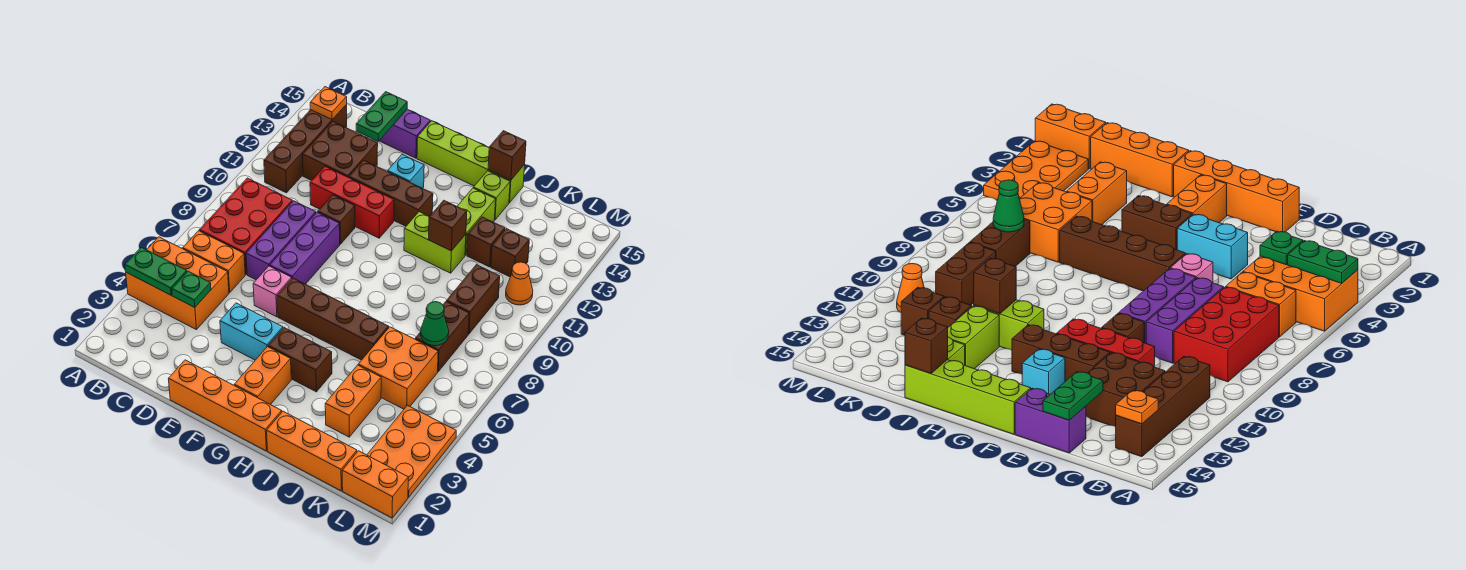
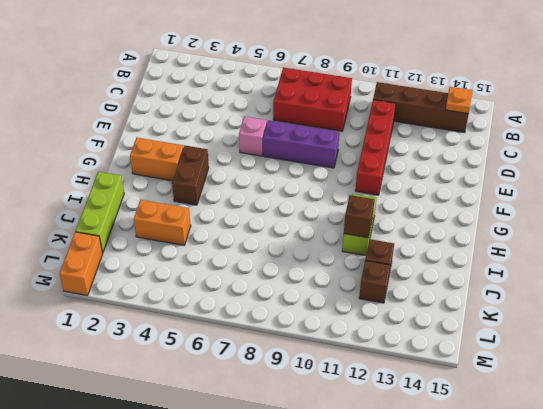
red 1x4 brick [355,100,396,195] -> red 1x3 brick [310,166,394,238]
lime 1x3 brick [76,172,124,253] -> orange 1x3 brick [267,411,357,491]
none -> orange 2x3 brick [126,237,229,330]
none -> orange 1x2 brick [183,231,245,293]
none -> brown 2x2 brick [303,121,378,181]
none -> purple 1x3 brick [246,201,316,280]

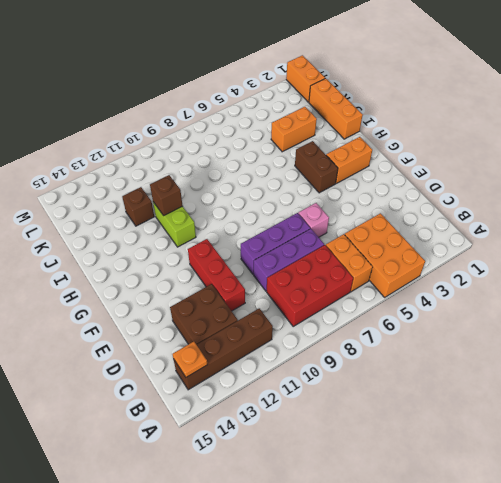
none -> purple 1x2 brick [379,109,430,158]
none -> orange 1x4 brick [169,360,282,451]
none -> cyan 1x2 brick [220,303,283,360]
none -> brown 1x1 brick [318,195,355,244]

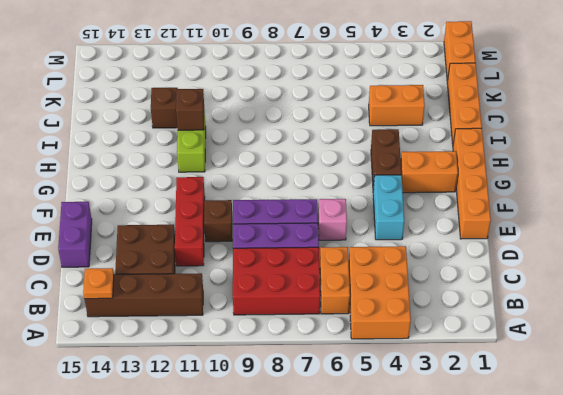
none -> brown 1x3 brick [349,160,433,226]
none -> brown 1x4 brick [277,278,389,360]
none -> cyan 1x1 brick [388,155,424,188]
none -> lime 1x4 brick [417,121,525,203]

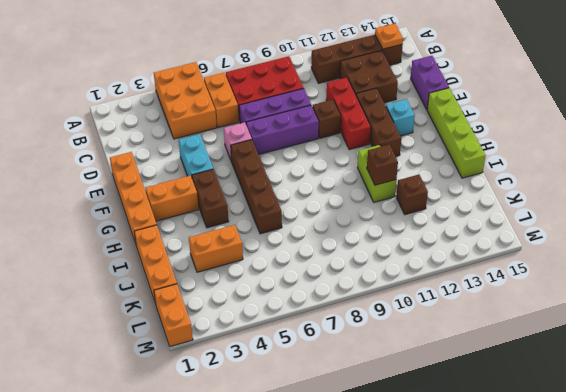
none -> lime 1x2 brick [457,188,496,255]
none -> lime 1x1 brick [473,171,510,220]
none -> orange 2x2 brick [358,327,438,409]
none -> brown 1x2 brick [415,302,469,372]

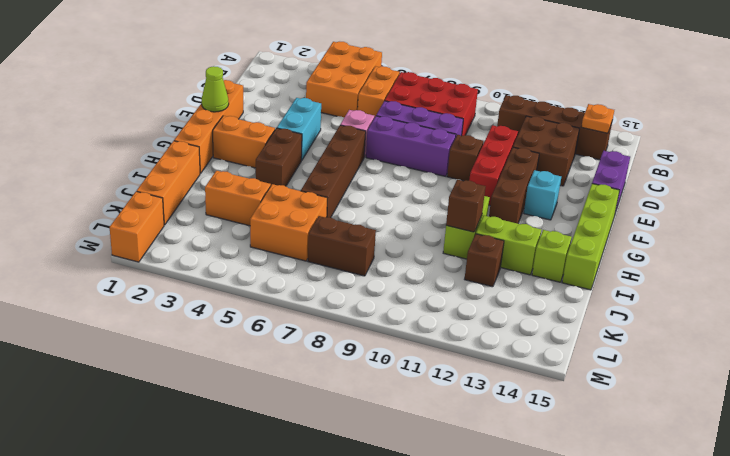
lime 1x1 cone [202,66,229,112] -> none
none -> brown 1x2 brick [446,265,500,334]
none -> brown 1x1 brick [491,229,529,277]
none -> orange 2x3 plate [367,405,456,497]
none -> orange 1x1 cone [506,262,533,305]

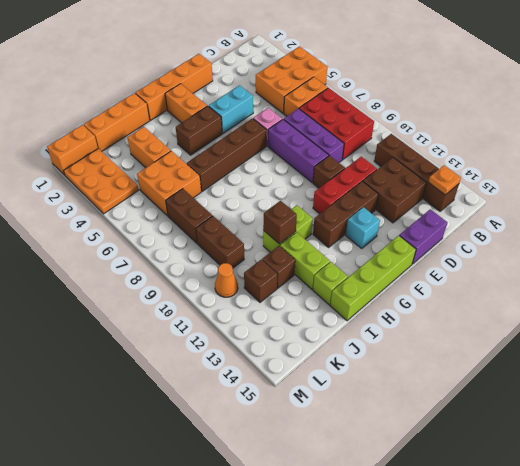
none -> green 1x2 plate [125,247,187,295]
none -> green 1x1 plate [172,271,211,308]
none -> green 1x2 plate [356,92,407,141]
none -> brown 1x1 brick [488,131,526,180]

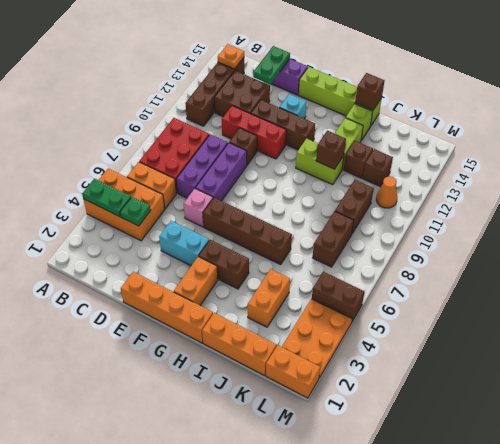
brown 1x2 brick [312,272,365,321] -> none
none -> orange 2x2 brick [358,327,438,409]
none -> green 1x1 cone [421,302,449,346]

